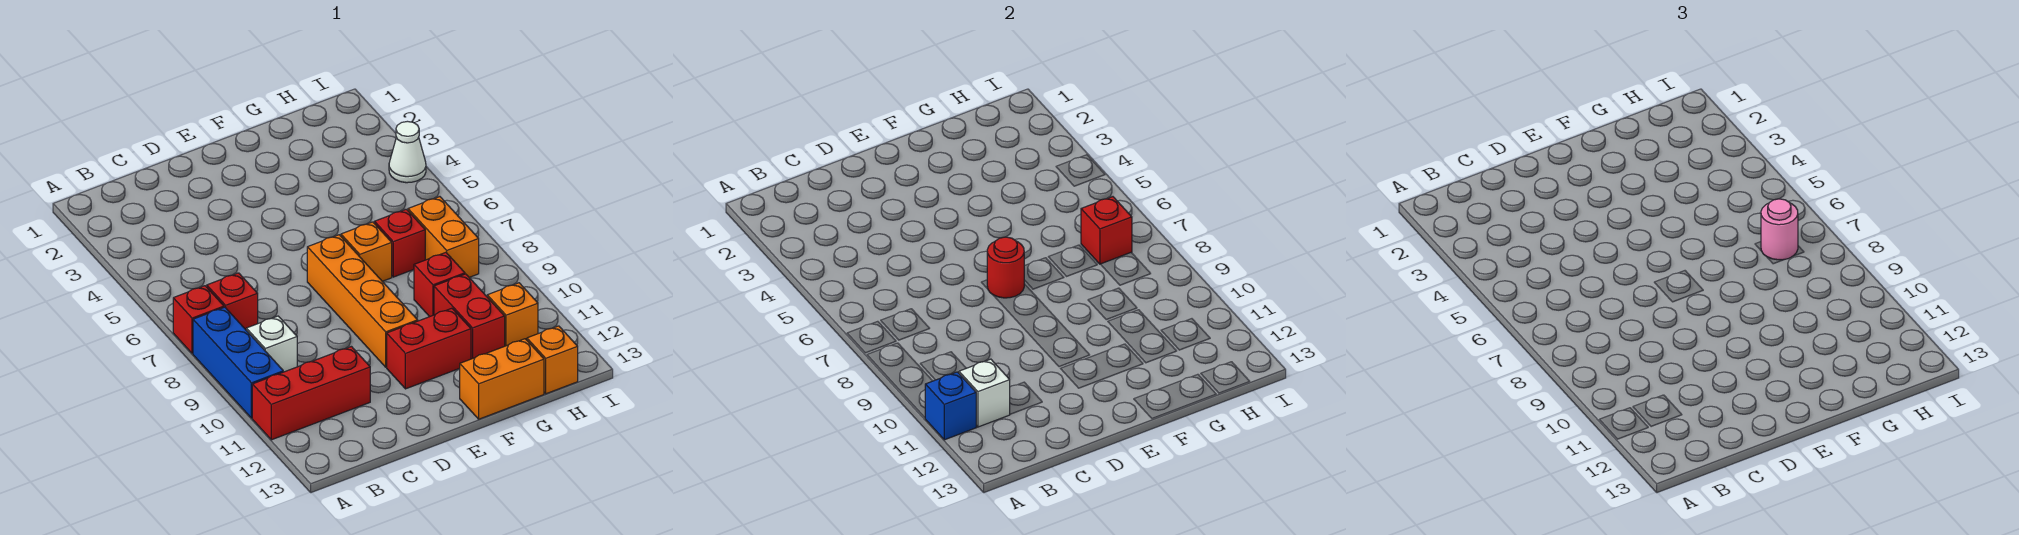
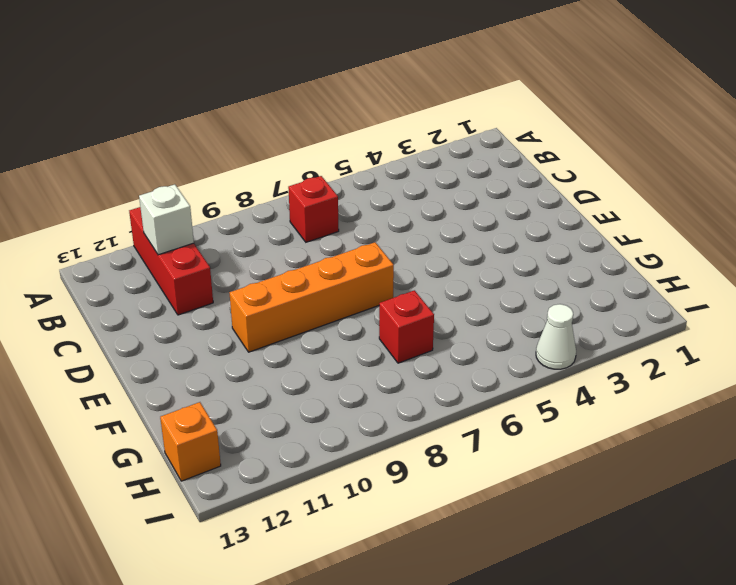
none -> red 1x1 brick [173,286,224,354]
none -> blue 1x3 brick [193,307,283,418]
none -> white 1x1 brick [246,316,297,372]

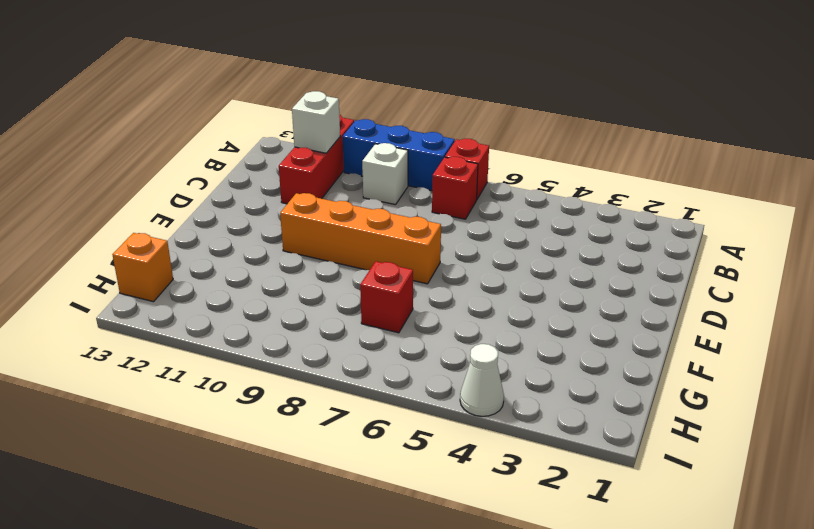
none -> red 1x2 brick [387,308,471,389]
none -> orange 1x1 brick [341,222,392,281]
none -> orange 1x2 brick [460,339,544,419]

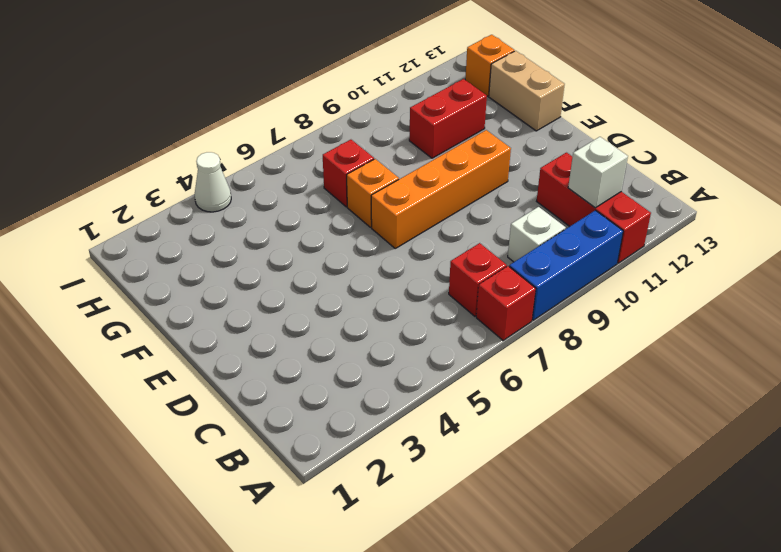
tan 1x2 brick [489,51,565,131] -> orange 1x2 brick [460,339,544,419]
none -> red 1x2 brick [387,308,471,389]
none -> red 1x1 brick [414,252,465,317]
none -> orange 1x2 brick [408,197,479,277]

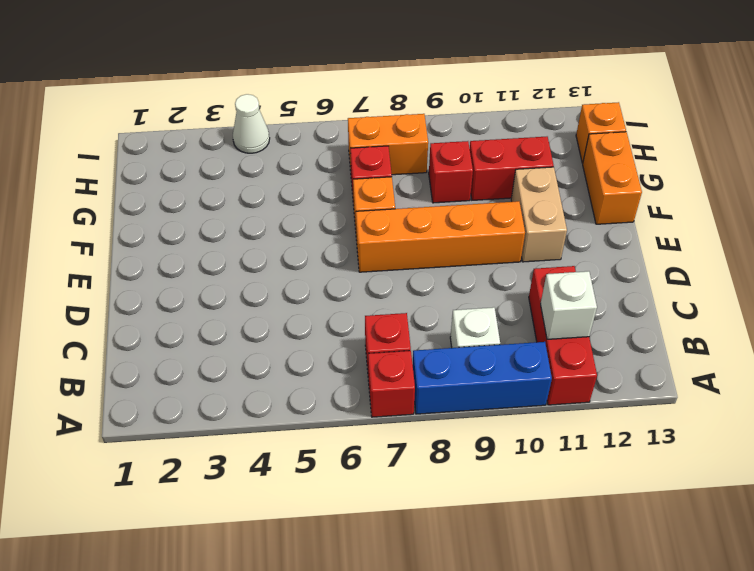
tan 1x2 brick [511,167,567,262] -> red 1x2 brick [387,308,471,389]
none -> orange 1x1 brick [487,283,538,346]
none -> blue 1x1 brick [925,372,976,440]
none -> red 1x1 round brick [987,237,1024,298]

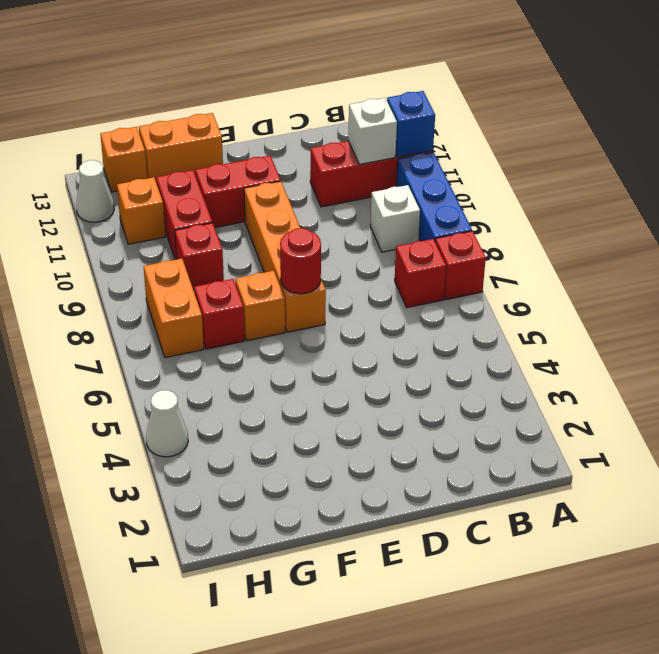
white 1x1 cone [76,160,114,222] -> none
none -> red 1x1 brick [1081,197,1132,264]
none -> pink 1x1 round brick [1761,199,1798,260]

